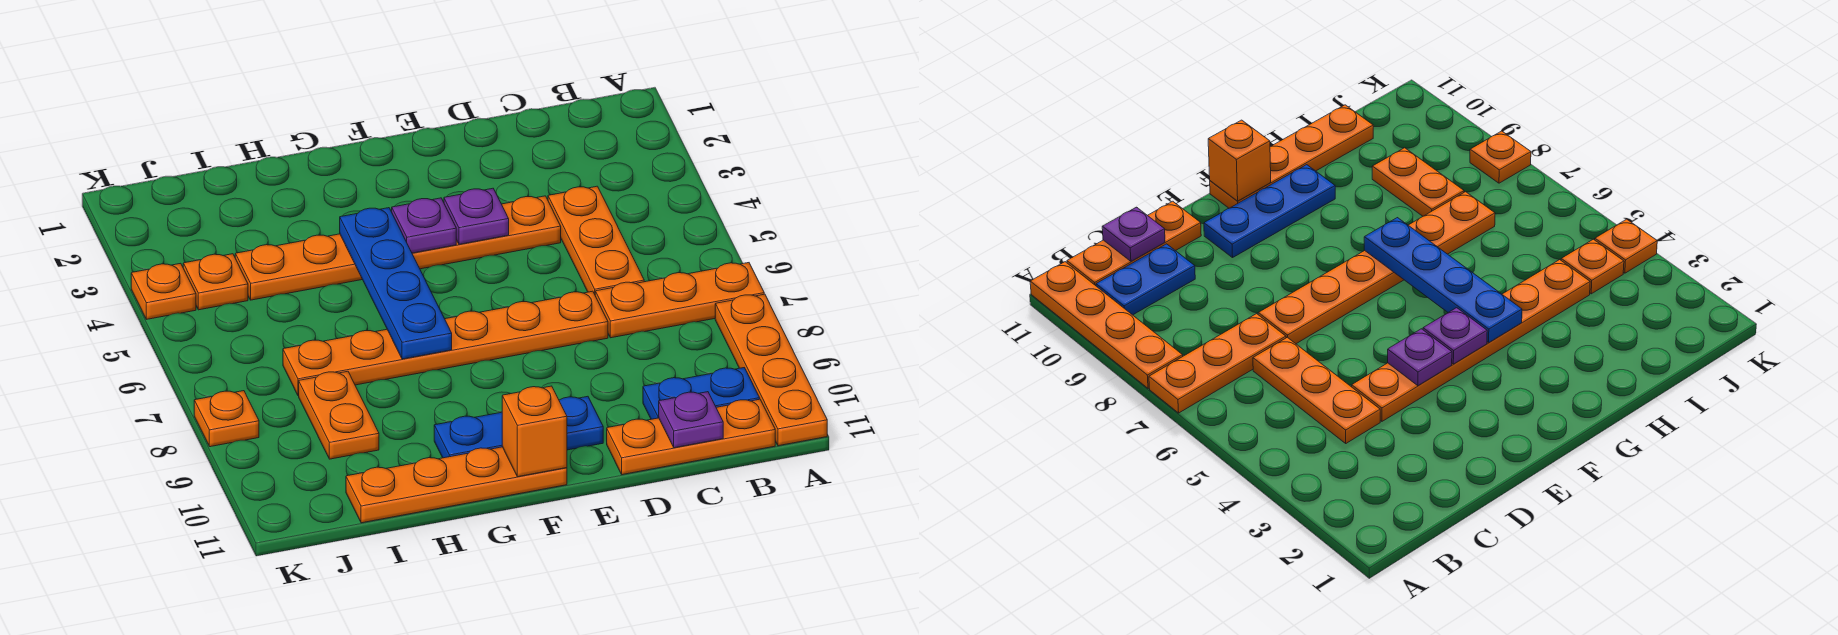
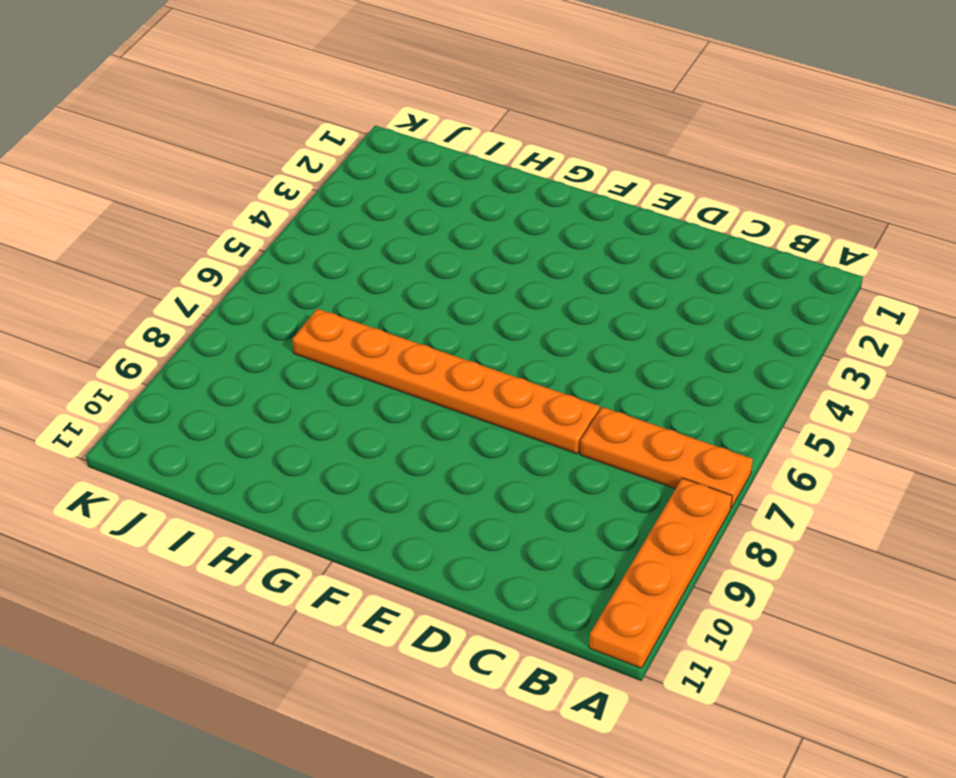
none -> blue 1x2 plate [643,368,760,419]
none -> orange 1x3 plate [607,399,775,475]
none -> orange 1x3 plate [548,186,644,294]

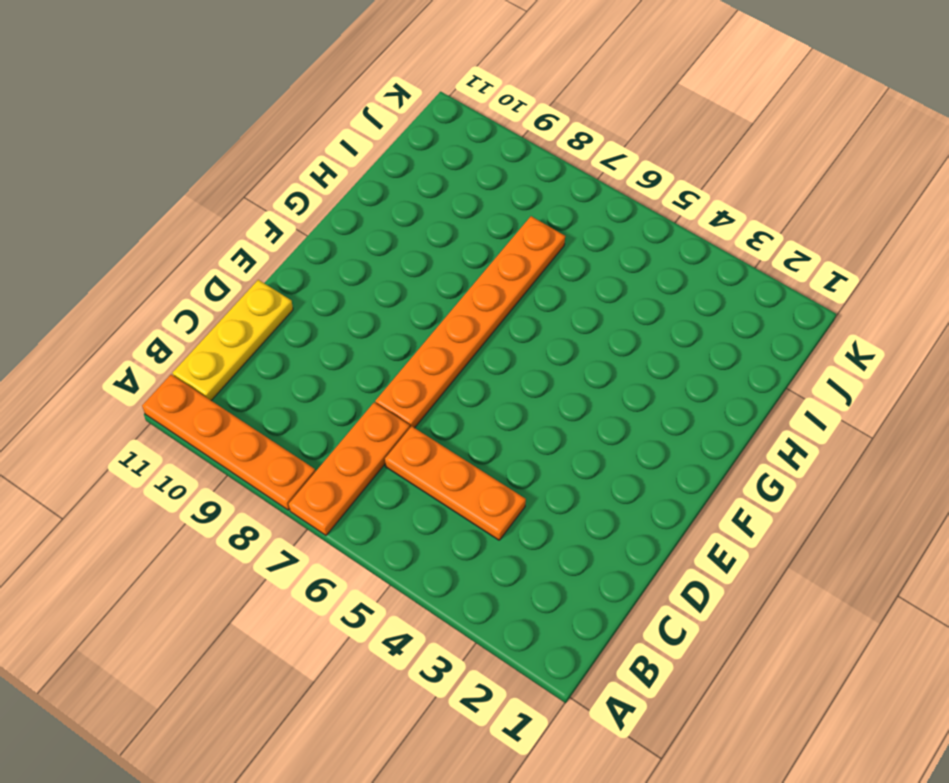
yellow 1x3 plate [172,280,293,400] -> orange 1x3 plate [607,399,775,475]
none -> blue 1x2 plate [643,368,760,419]
none -> orange 1x6 plate [235,196,561,300]
none -> blue 1x3 plate [434,396,603,458]

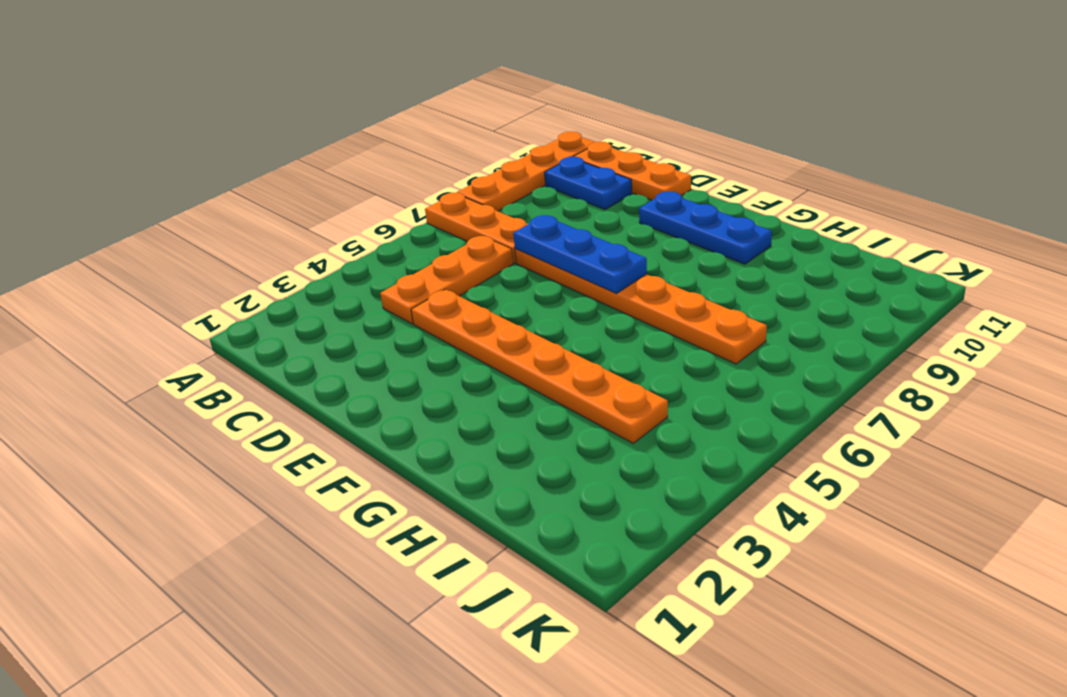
blue 1x3 plate [513,215,647,293] -> none
none -> orange 1x4 plate [346,447,567,523]
none -> orange 1x2 plate [299,371,379,459]
none -> orange 1x1 plate [183,254,248,310]

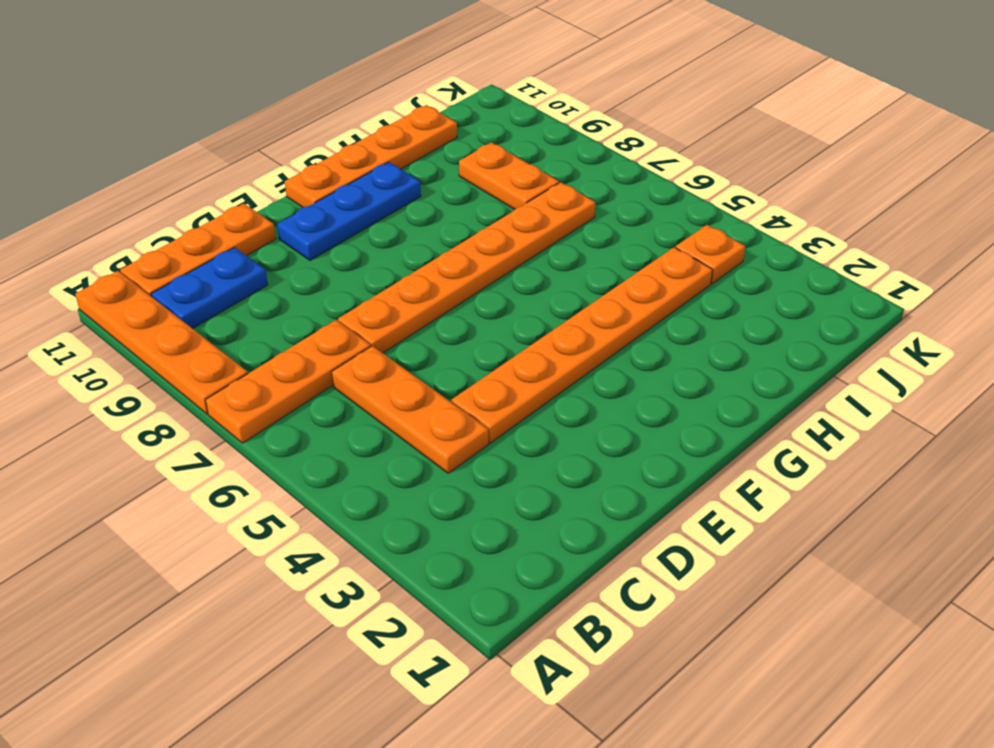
none -> orange 1x1 plate [131,263,196,319]
none -> orange 1x1 plate [194,391,259,447]
none -> purple 1x1 plate [659,392,723,448]

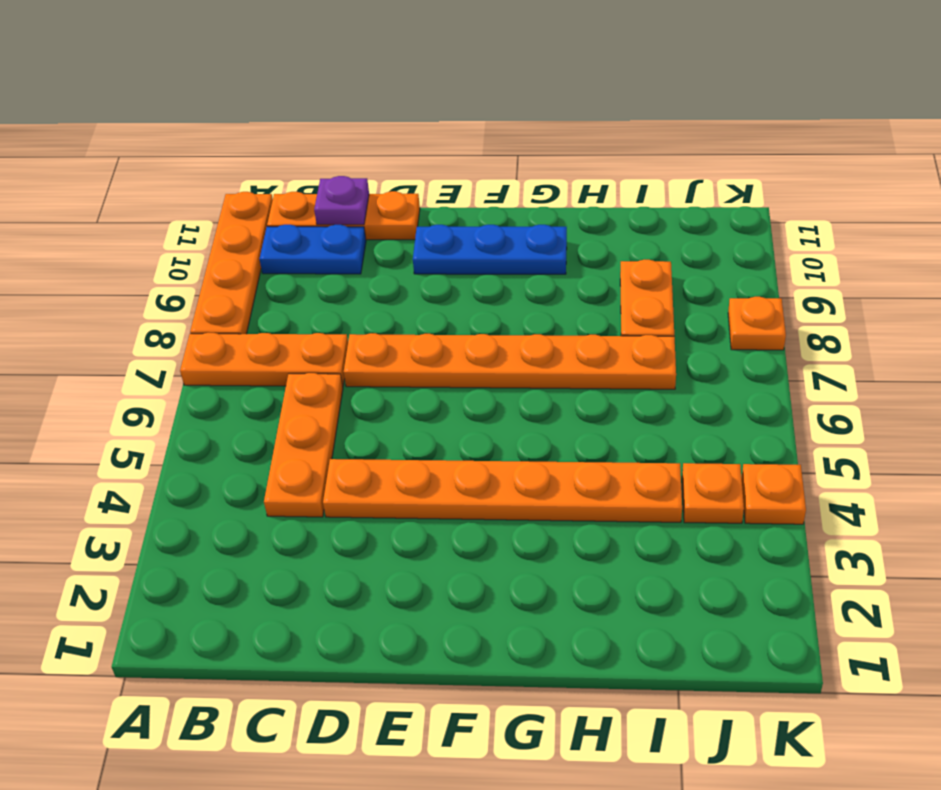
none -> orange 1x4 plate [346,447,567,523]
none -> purple 1x1 plate [444,188,509,244]
none -> purple 1x1 plate [392,198,456,253]

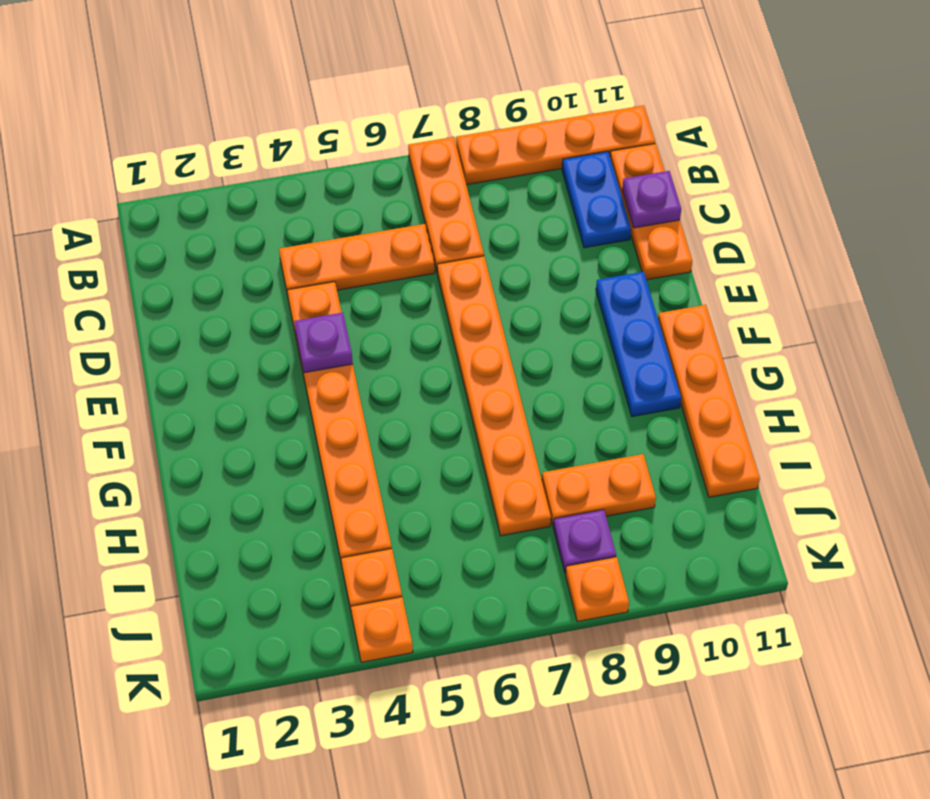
purple 1x1 plate [553,510,616,573] -> purple 1x1 plate moved to [392,198,456,253]
none -> orange 1x1 brick [502,386,567,477]
none -> blue 1x4 plate [340,208,452,359]

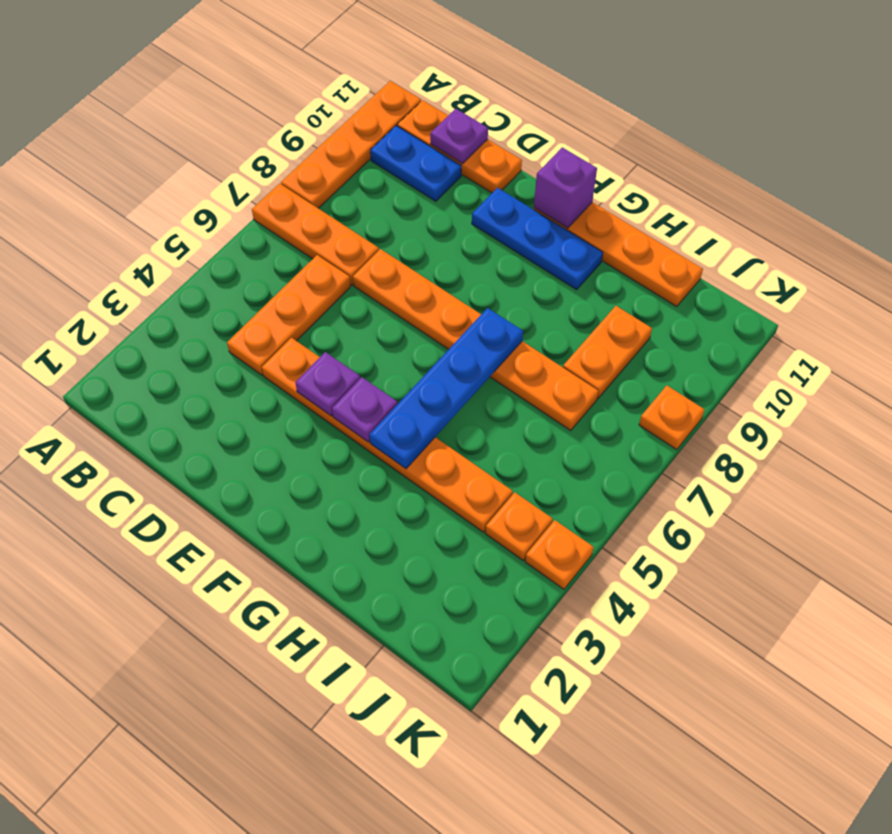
purple 1x1 brick [534,147,597,228] -> orange 1x1 brick [502,386,567,477]

